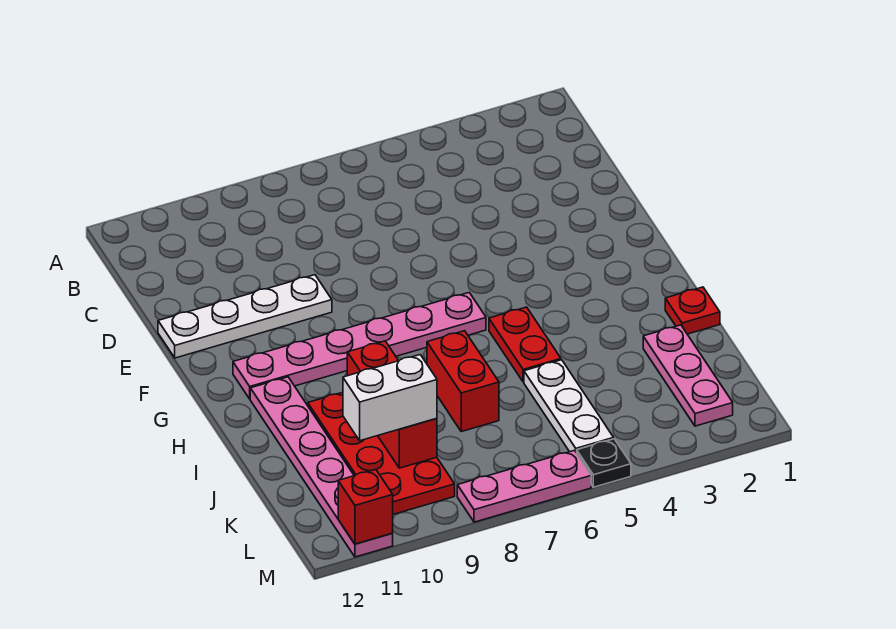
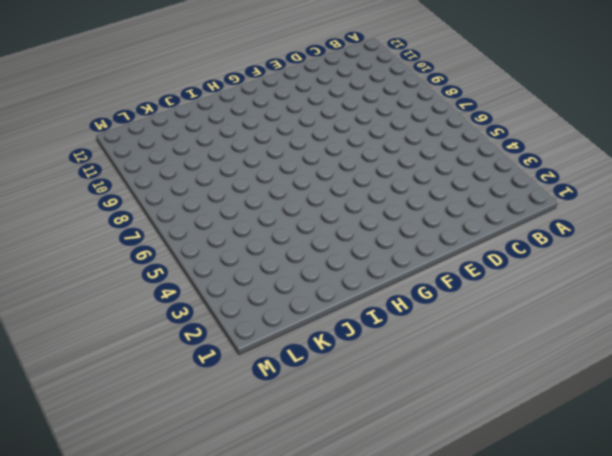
none -> white 1x4 plate [158,275,332,358]
none -> pink 1x6 plate [233,293,486,399]
none -> red 1x2 plate [489,307,561,382]

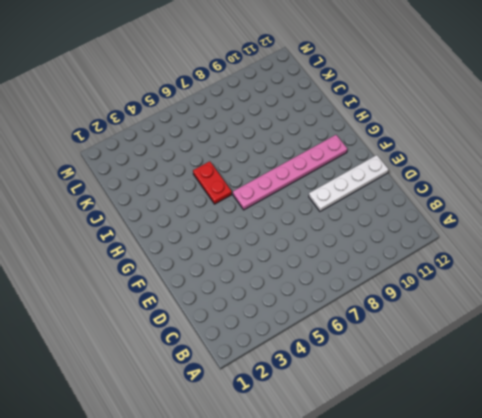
none -> pink 1x6 plate [250,377,393,557]
none -> red 1x1 plate [665,287,720,334]
none -> red 1x2 brick [427,331,499,432]

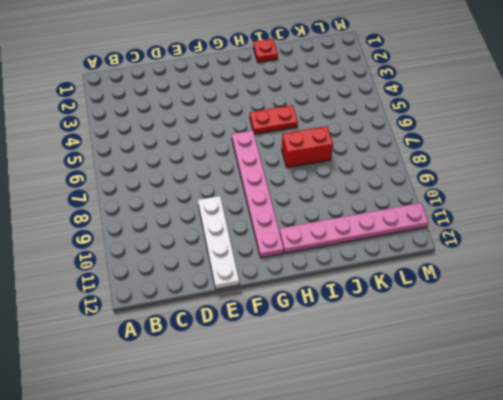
none -> red 2x4 plate [308,392,455,514]
none -> pink 1x3 plate [643,325,733,426]
none -> white 1x3 plate [524,360,614,453]

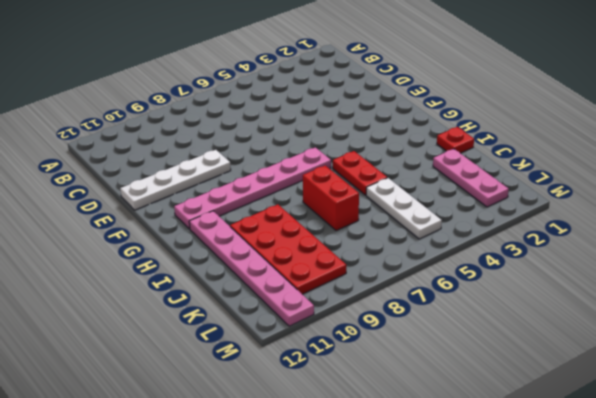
none -> black 1x1 plate [577,439,631,487]
none -> pink 1x3 plate [457,450,591,522]
none -> red 1x3 brick [347,341,437,468]

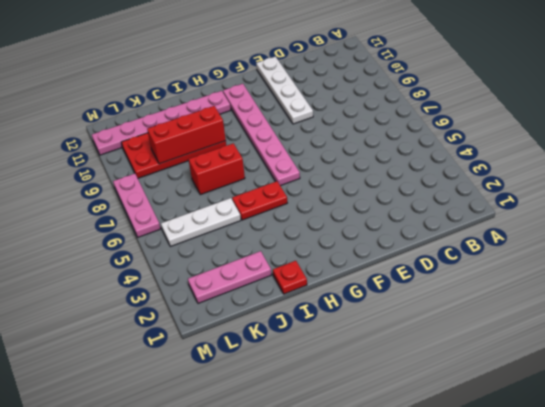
none -> black 1x1 plate [577,439,631,487]
none -> red 1x1 brick [338,470,393,544]
none -> white 1x2 brick [343,355,437,441]

